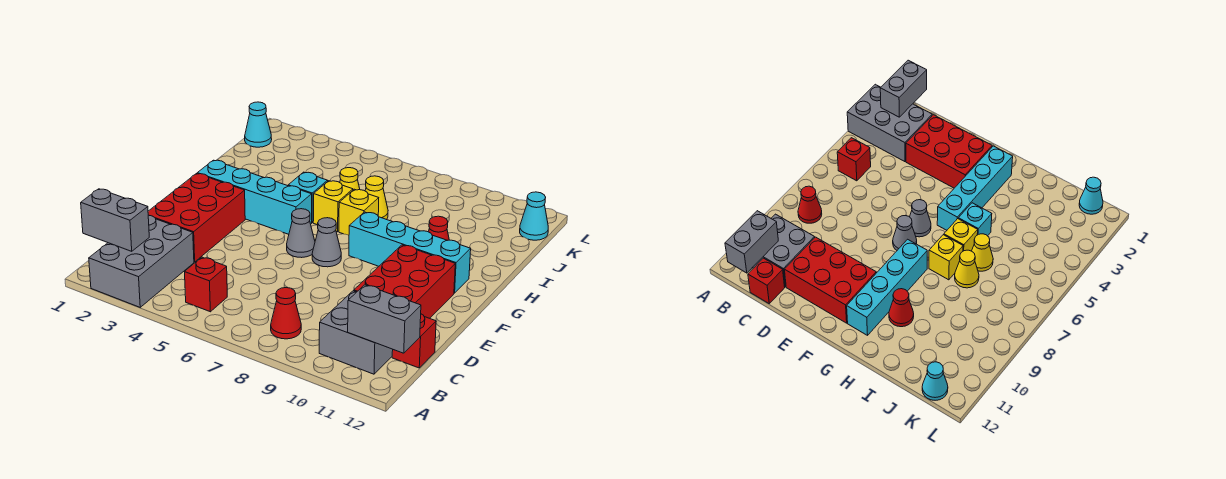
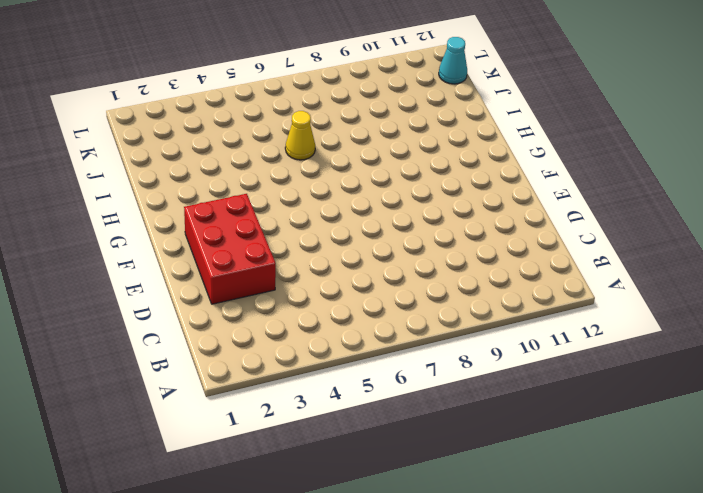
none -> grey 2x3 brick [89,215,194,307]
none -> red 1x1 brick [185,257,227,312]
none -> red 1x1 cone [271,288,301,339]

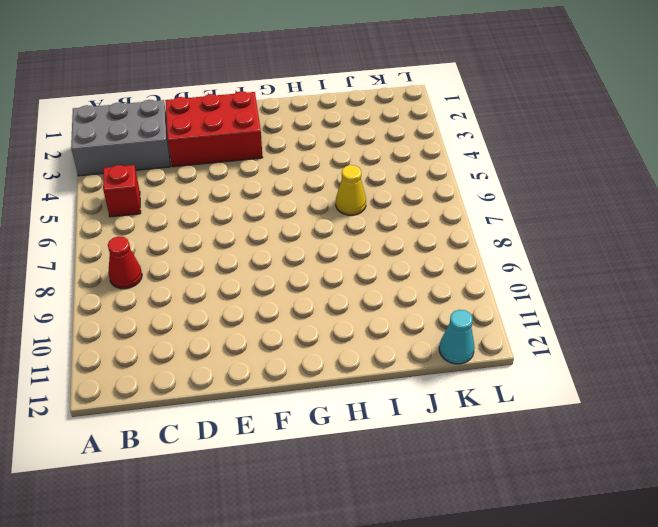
none -> grey 2x2 brick [319,291,393,374]
none -> red 1x1 brick [392,314,436,368]
none -> red 2x3 brick [354,245,455,318]

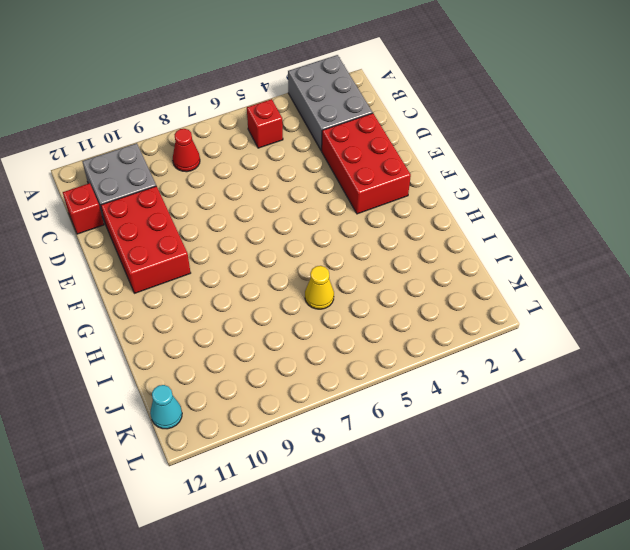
none -> grey 1x1 cone [287,209,315,258]
none -> grey 1x1 cone [312,218,341,267]
none -> cyan 1x4 brick [197,160,312,234]

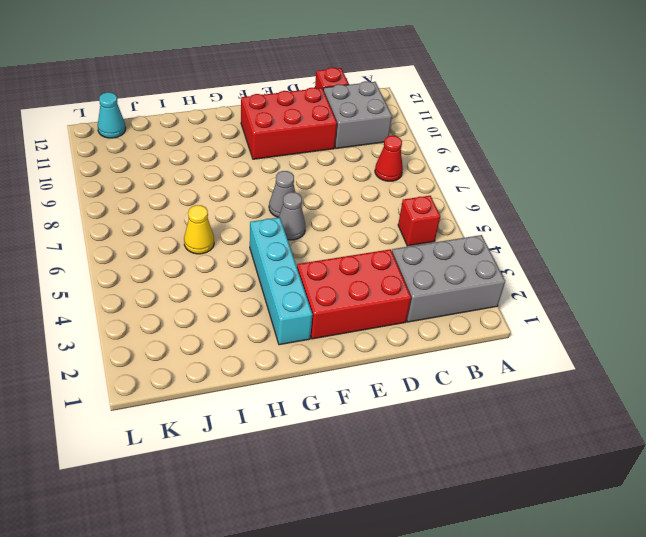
none -> cyan 1x4 brick [349,212,471,293]
none -> cyan 1x1 brick [288,172,328,223]
none -> yellow 1x1 brick [313,181,353,232]

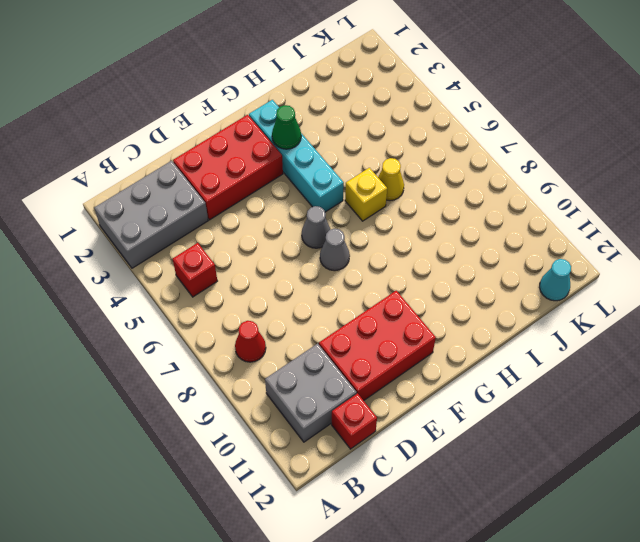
green 1x1 cone [272,105,301,149] -> none
none -> cyan 1x4 brick [349,212,471,293]
none -> cyan 1x1 brick [288,172,328,223]
none -> yellow 1x1 brick [339,189,379,235]

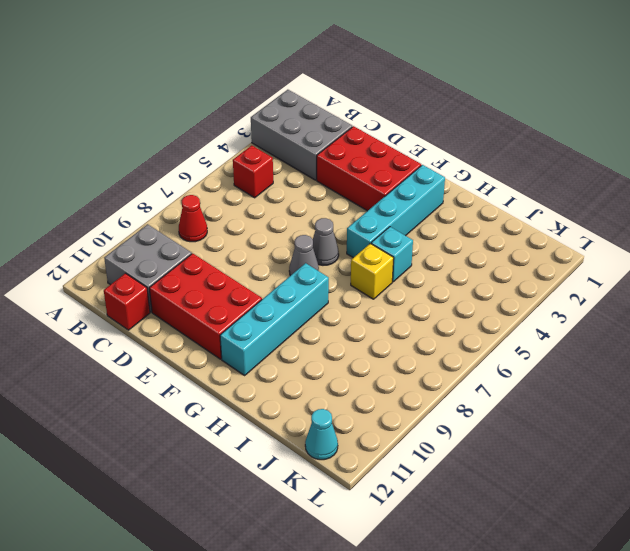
none -> yellow 1x1 brick [339,189,379,235]
none -> red 1x1 cone [428,216,449,240]
none -> yellow 1x1 cone [340,168,360,190]

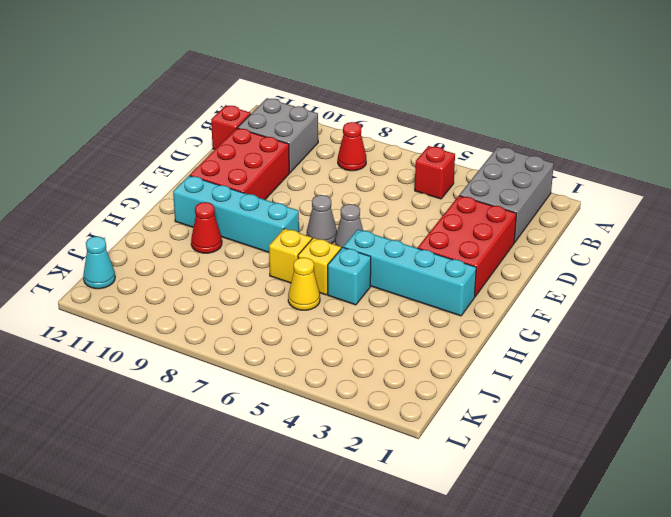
none -> yellow 1x1 cone [365,176,388,220]
none -> cyan 1x1 cone [245,102,272,147]
none -> grey 1x2 brick [81,189,149,251]

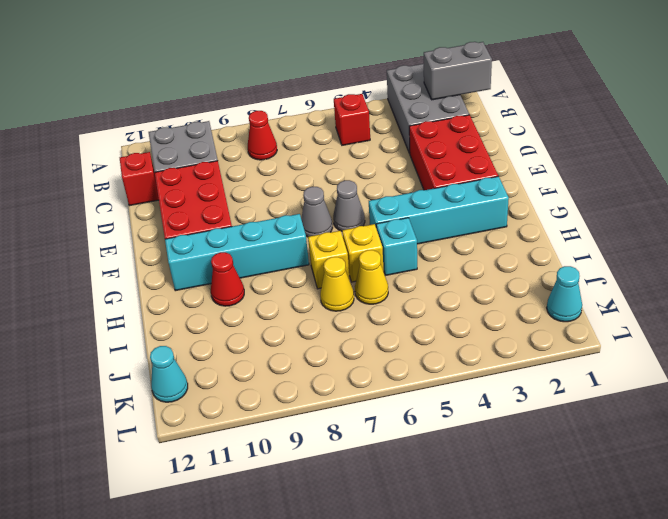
none -> grey 1x2 brick [348,285,421,353]

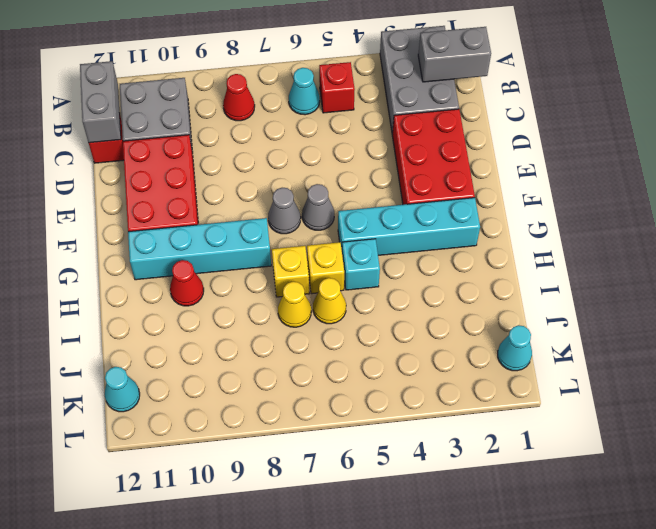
cyan 1x1 cone [289,68,320,115] -> none
grey 1x2 brick [80,61,121,143] -> grey 1x2 brick turned to [348,285,421,353]

